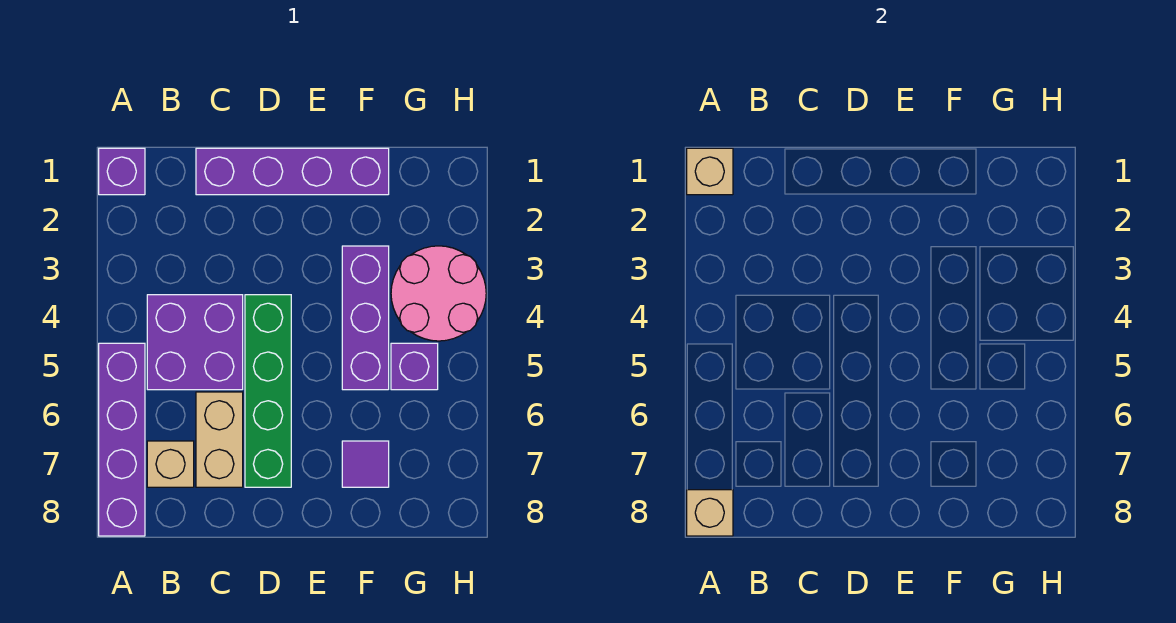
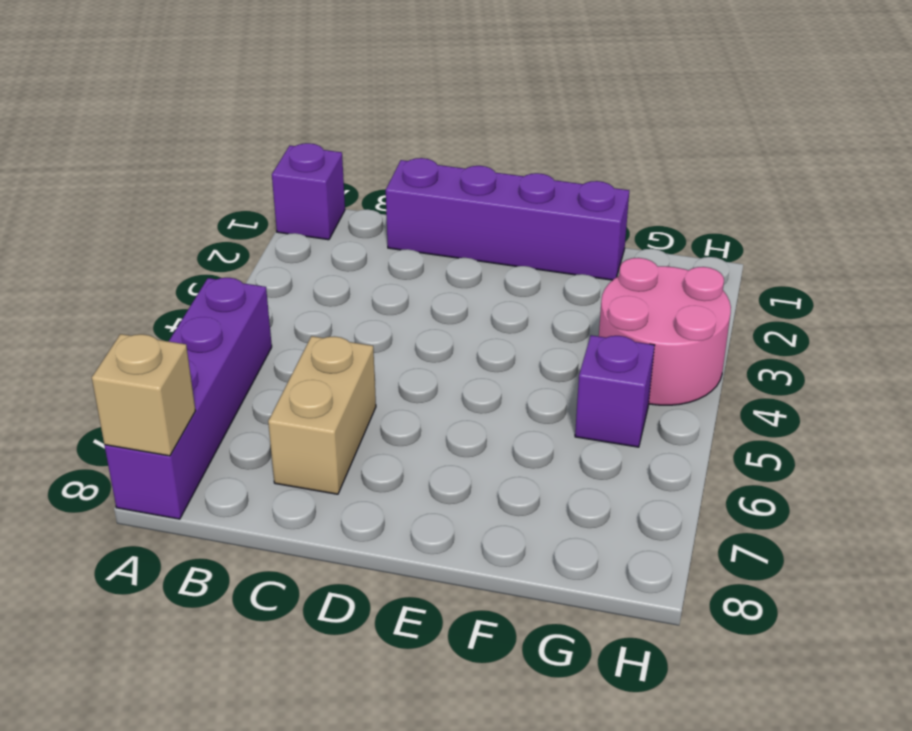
none -> purple 2x2 brick [147,295,243,390]
none -> tan 1x1 brick [147,441,194,487]
none -> green 1x4 brick [245,295,291,487]

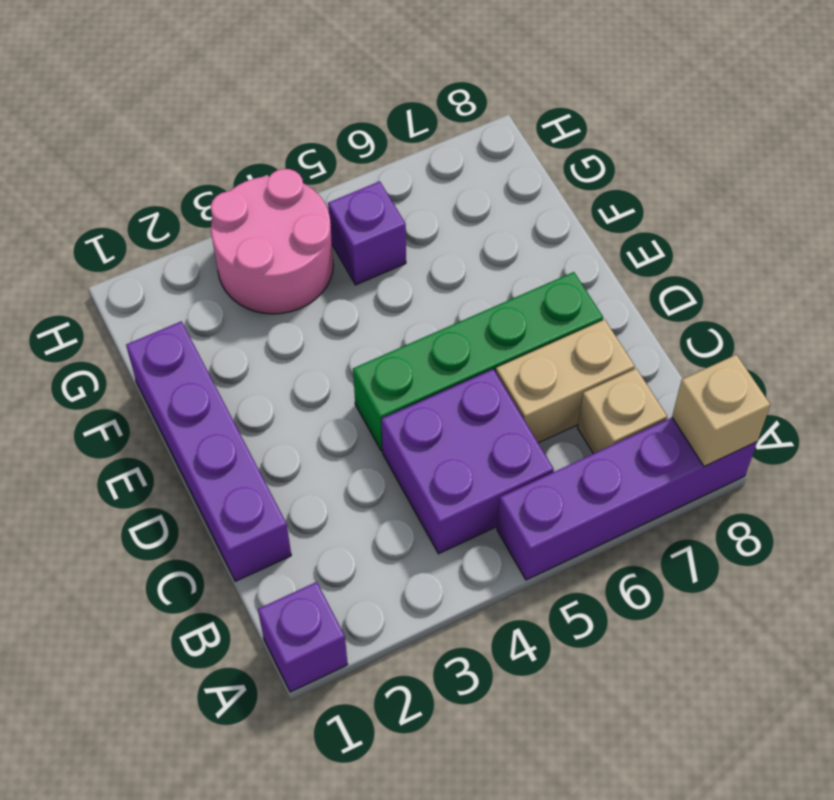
none -> purple 1x3 brick [342,246,389,390]
none -> purple 1x1 tile [342,441,389,487]
none -> tan 1x1 brick [687,148,733,195]

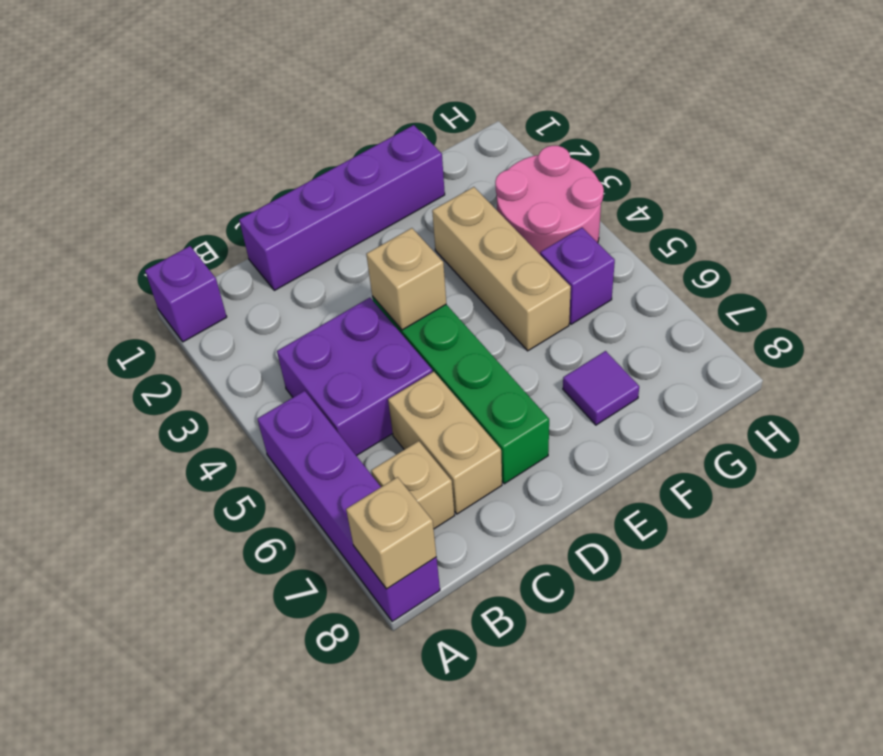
tan 1x1 brick [366,228,446,330] -> tan 1x1 brick moved to [687,148,733,195]
tan 1x3 brick [432,187,571,351] -> purple 1x3 brick [342,246,389,390]

